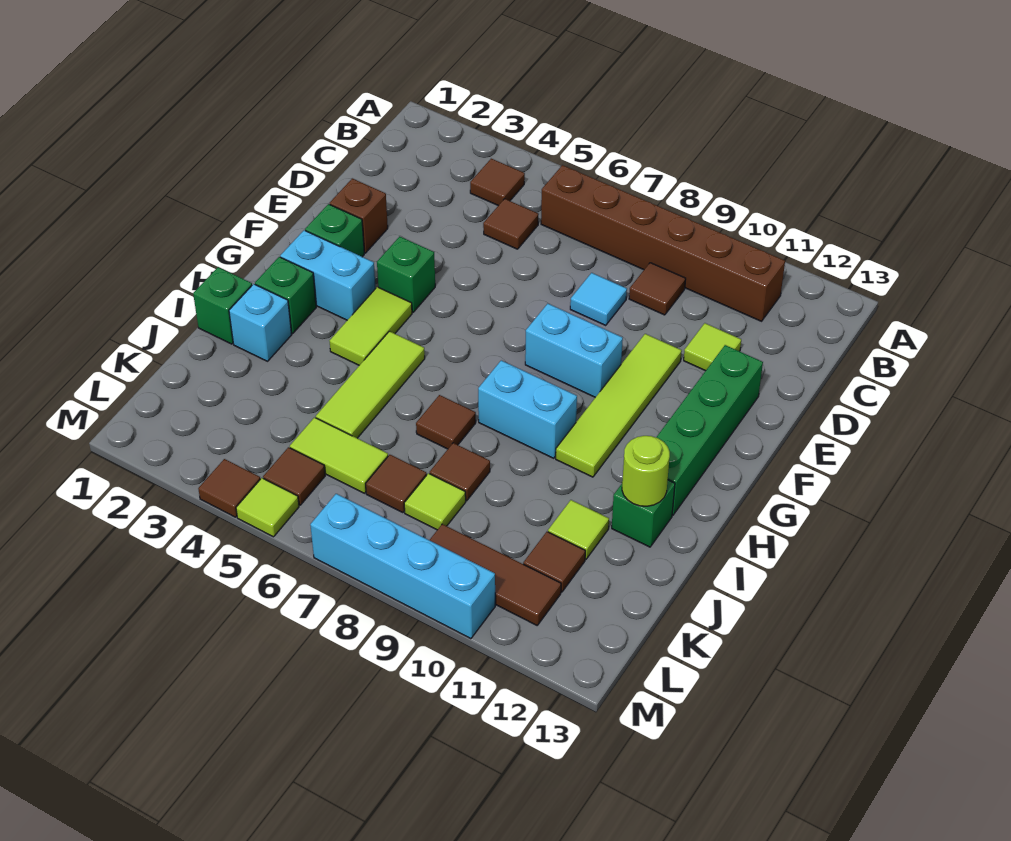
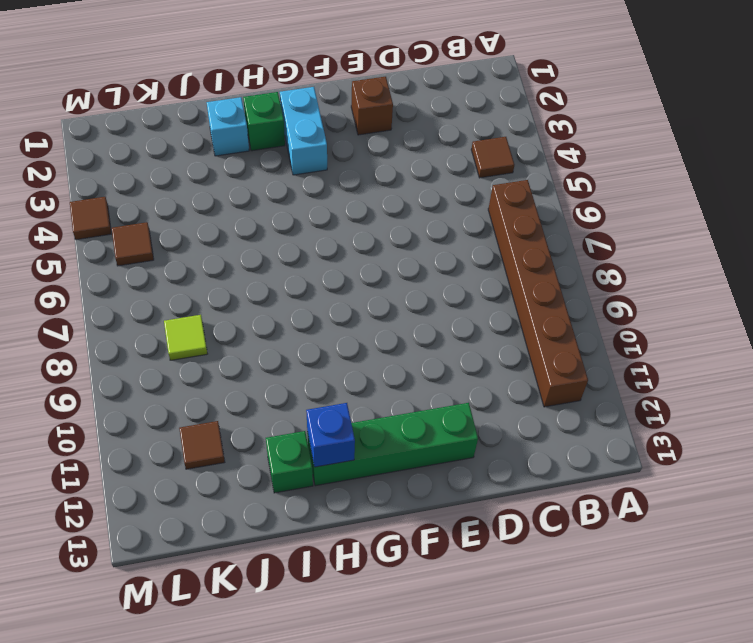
blue 1x1 brick [306,403,355,467] -> none
none -> brown 1x1 tile [483,199,539,249]
none -> brown 1x1 tile [629,263,686,315]
none -> cyan 1x1 tile [570,273,627,325]
none -> lime 1x1 tile [684,323,741,371]

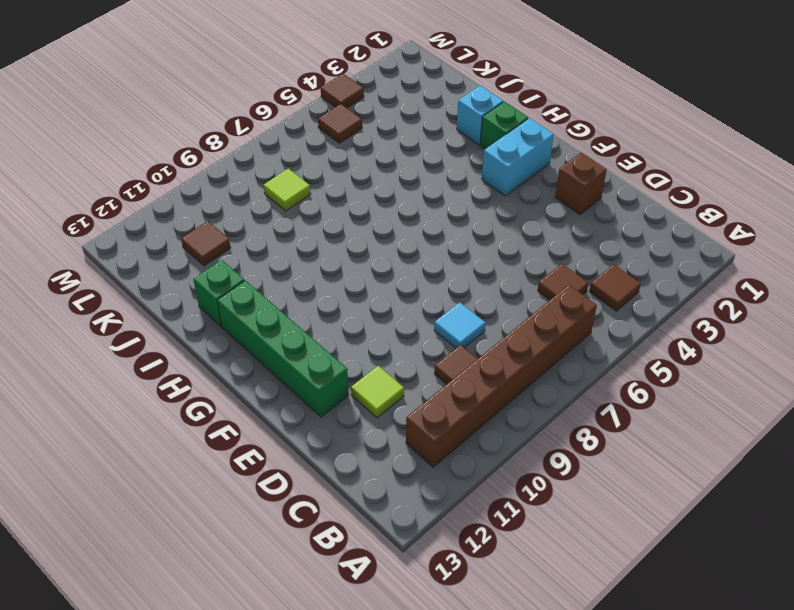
none -> lime 1x4 tile [556,334,682,477]
none -> green 1x1 brick [305,204,364,257]
none -> green 1x1 brick [377,236,435,312]
none -> cyan 1x2 brick [525,304,623,397]

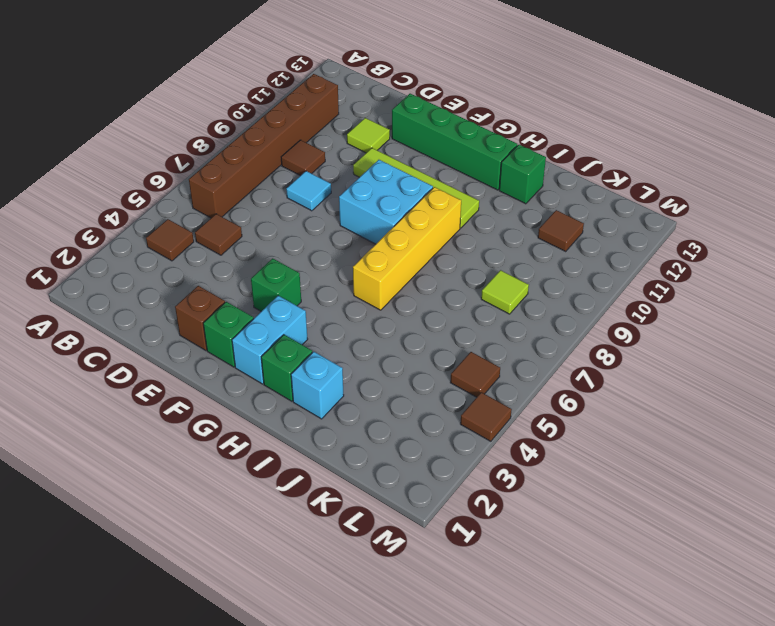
cyan 2x2 brick [339,160,433,244] -> cyan 1x2 brick [525,304,623,397]
yellow 1x4 brick [353,187,461,310] -> cyan 1x2 brick [478,360,577,458]
none -> lime 1x2 tile [330,287,412,365]
none -> lime 1x3 tile [316,331,425,438]
none -> green 1x1 brick [193,267,252,344]
none -> brown 1x1 tile [416,395,476,449]

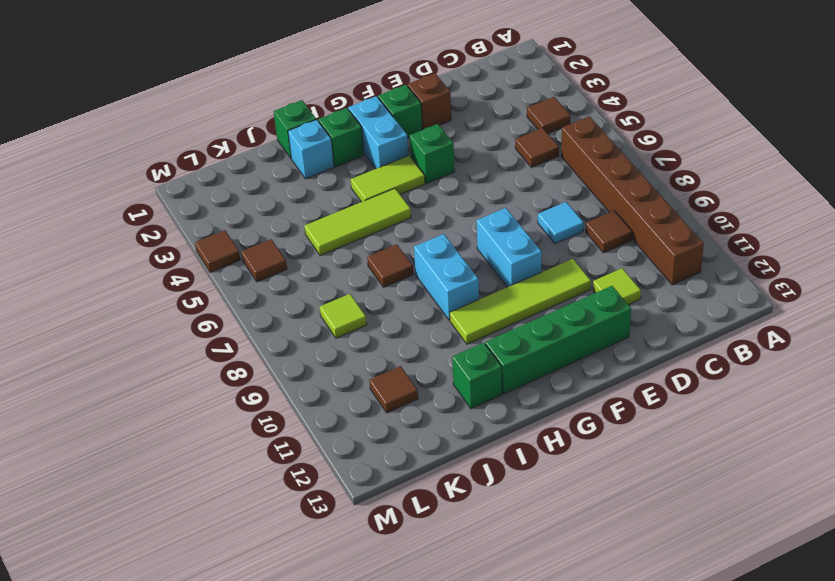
none -> brown 1x1 tile [430,443,490,501]
none -> lime 1x1 tile [548,500,609,559]
none -> lime 1x2 tile [290,418,388,493]
none -> brown 1x1 tile [366,455,427,513]

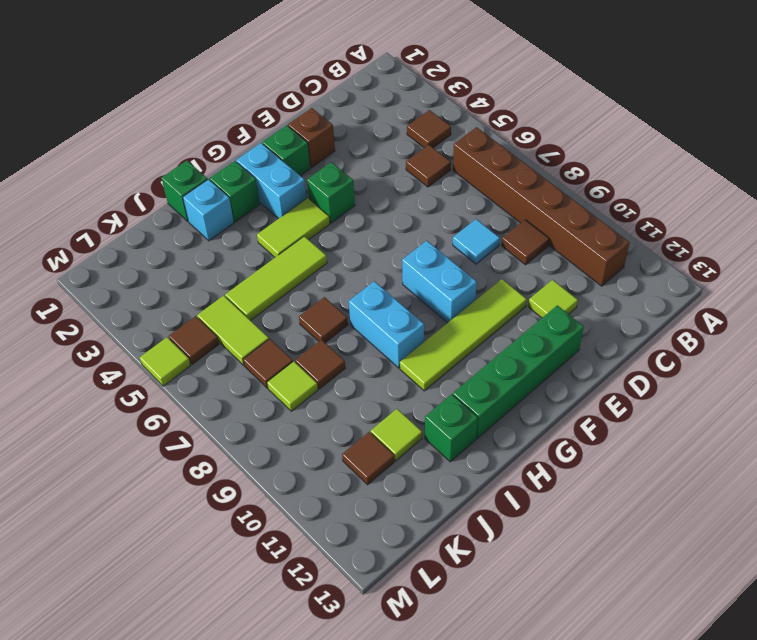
none -> brown 1x3 tile [430,524,561,625]
none -> brown 1x1 tile [198,459,260,517]
none -> cyan 1x4 brick [310,494,495,639]
none -> lime 1x1 round brick [622,436,670,506]

